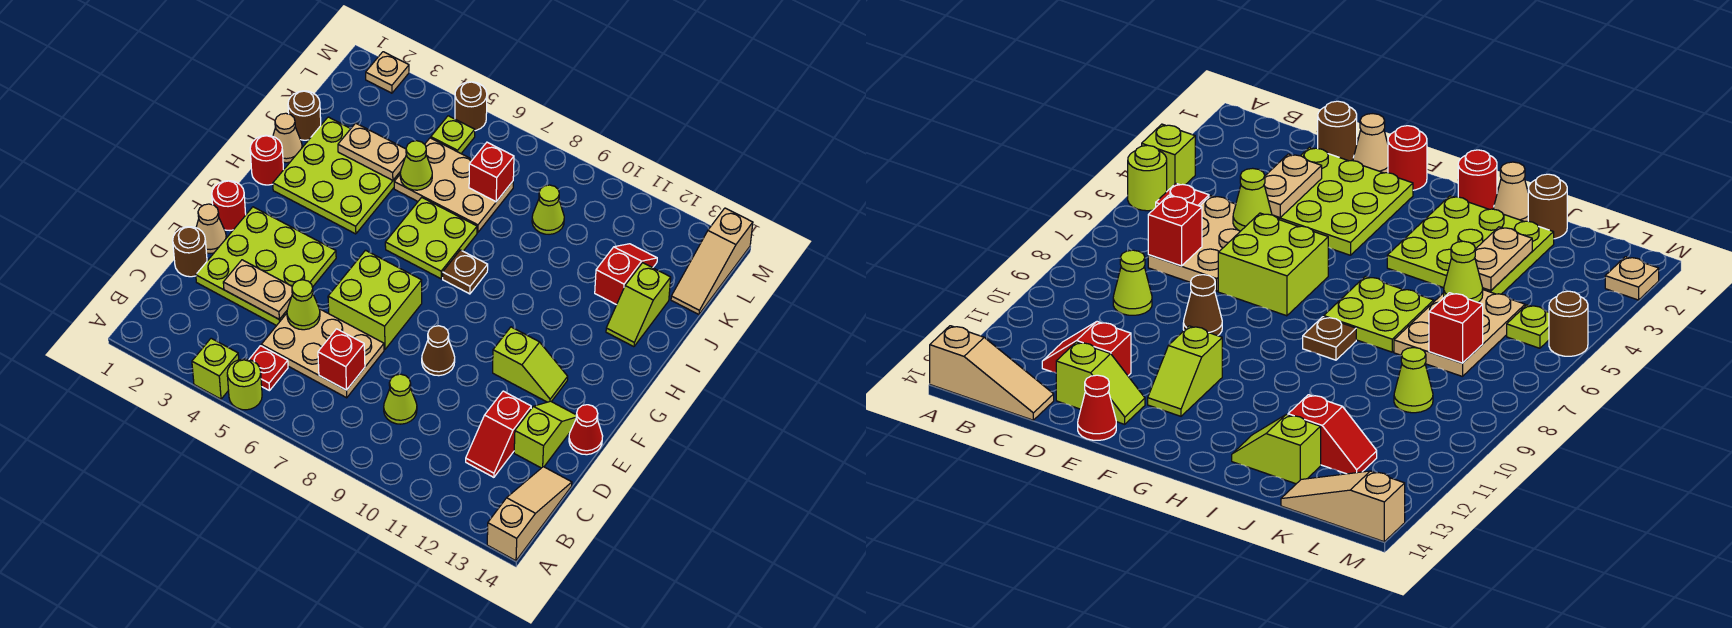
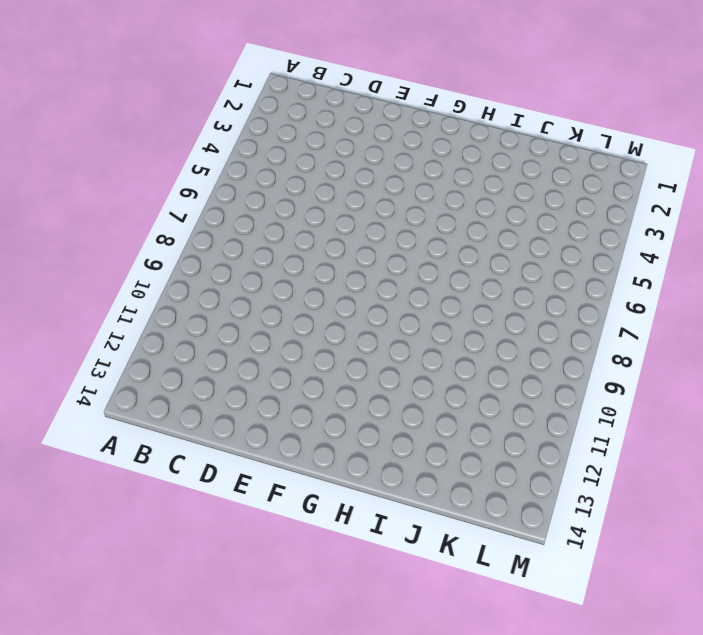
none -> lime 1x1 brick [192,338,239,399]
none -> lime 1x1 round brick [227,359,262,410]
none -> tan 1x3 slope [487,467,572,561]
none -> red 1x1 plate [249,346,288,391]

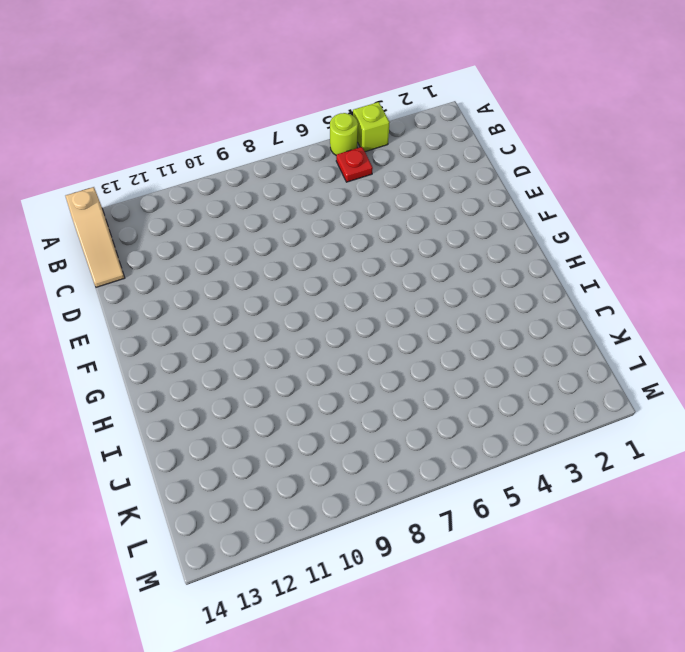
none -> tan 2x3 plate [261,309,384,398]
none -> lime 1x1 cone [384,374,417,424]
none -> red 1x2 slope [466,391,531,477]
none -> brown 1x1 round brick [173,227,207,277]

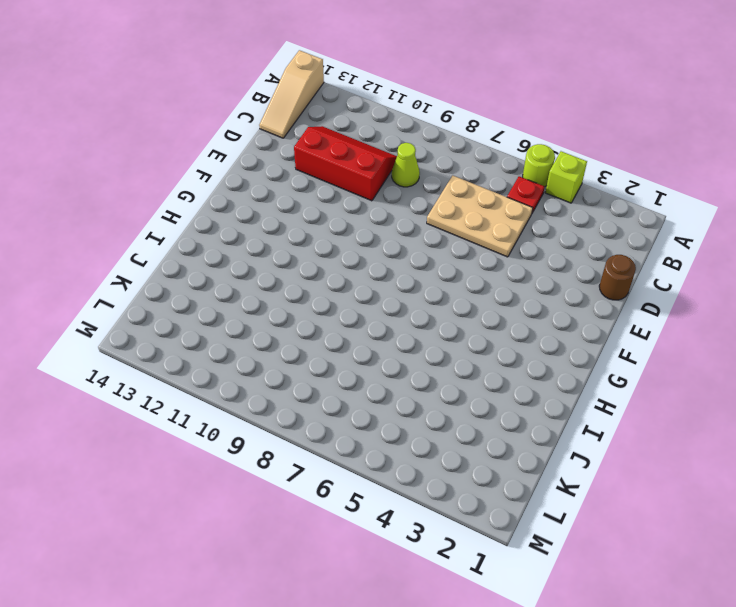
red 2x3 slope [294,126,397,201] -> red 1x2 slope [466,391,531,477]
none -> lime 3x3 plate [196,207,336,326]
none -> lime 1x2 slope [514,401,576,468]
none -> tan 1x1 cone [196,204,226,254]
none -> lime 2x2 brick [328,250,422,349]

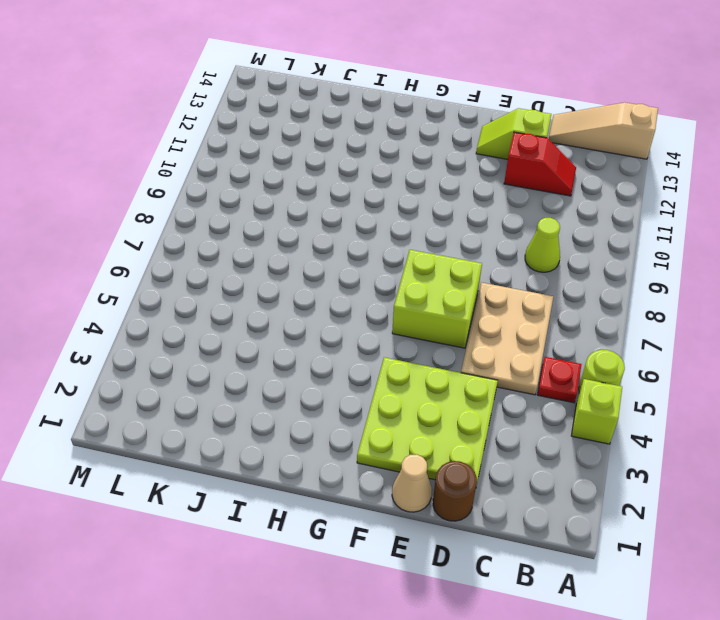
none -> brown 1x1 cone [422,326,455,376]
none -> red 1x1 cone [569,405,603,455]
none -> red 1x1 round brick [212,181,246,230]
none -> lime 1x2 slope [493,327,568,402]

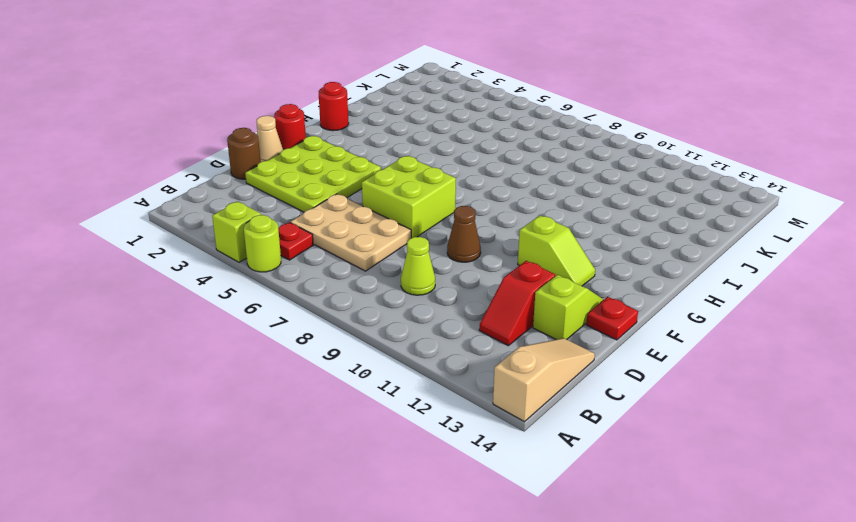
red 1x1 plate [586,297,638,340] -> red 1x1 cone [569,405,603,455]
none -> lime 3x3 plate [273,117,401,234]
none -> lime 2x2 plate [385,197,477,279]
none -> brown 1x1 plate [443,250,488,294]
none -> tan 1x1 cone [273,113,302,163]

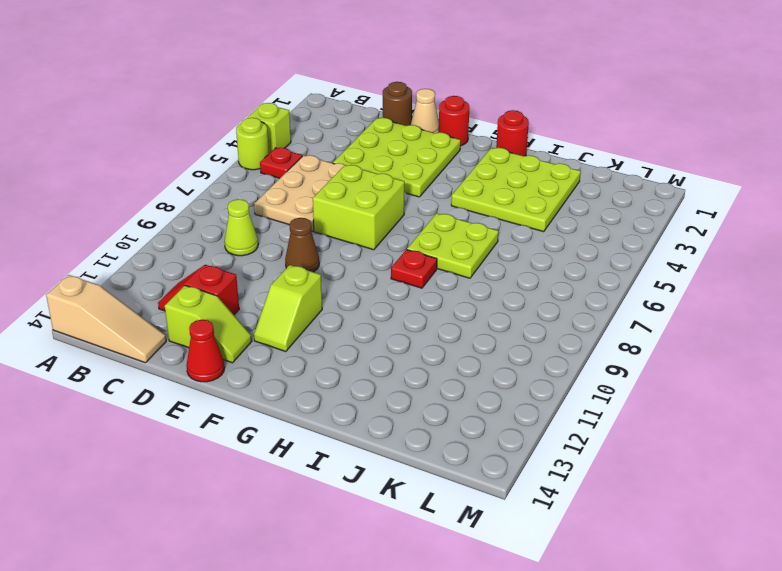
red 1x1 plate [391,250,437,288] -> brown 1x1 plate [443,250,488,294]
none -> tan 1x1 cone [273,113,302,163]
none -> lime 1x2 slope [606,263,671,347]
none -> brown 1x1 round brick [288,91,321,140]
none -> tan 2x3 plate [394,138,513,233]

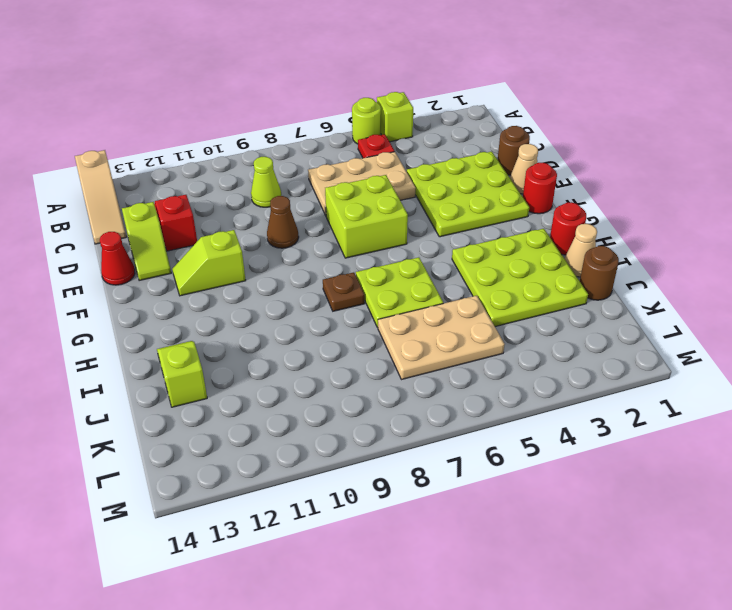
none -> red 1x2 slope [595,244,657,305]
none -> lime 1x1 cone [532,185,564,234]
none -> tan 1x3 slope [671,208,753,315]
none -> lime 1x1 plate [431,116,475,153]

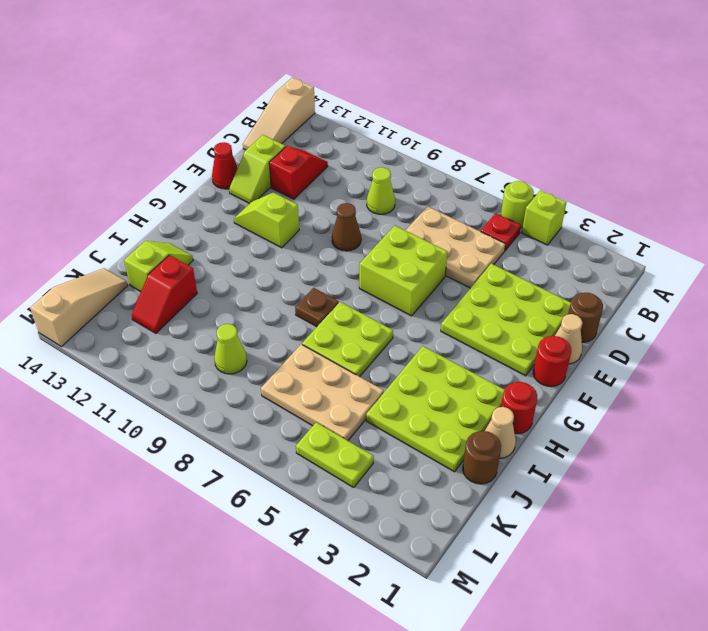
lime 1x2 plate [296,422,374,487] -> lime 1x1 plate [431,116,475,153]
none -> tan 1x1 plate [366,52,409,93]
none -> brown 1x1 round brick [455,82,487,131]
none -> red 1x1 brick [318,329,365,390]
none -> tan 1x2 plate [223,260,292,319]

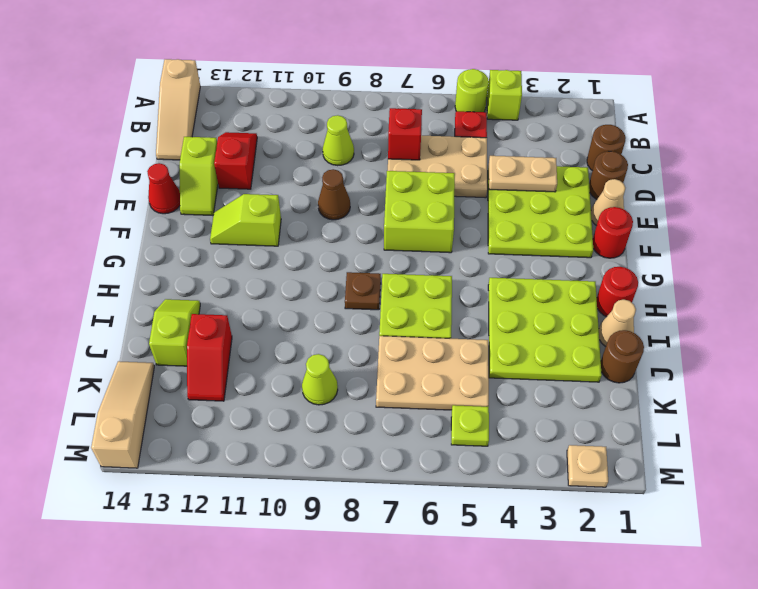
brown 1x1 round brick [587,125,626,171] -> brown 1x1 round brick moved to [455,82,487,131]
none -> lime 1x1 cone [287,280,320,330]
none -> tan 1x2 plate [338,123,406,180]
none -> lime 1x1 cone [400,141,432,190]
none -> red 1x1 brick [469,142,514,202]

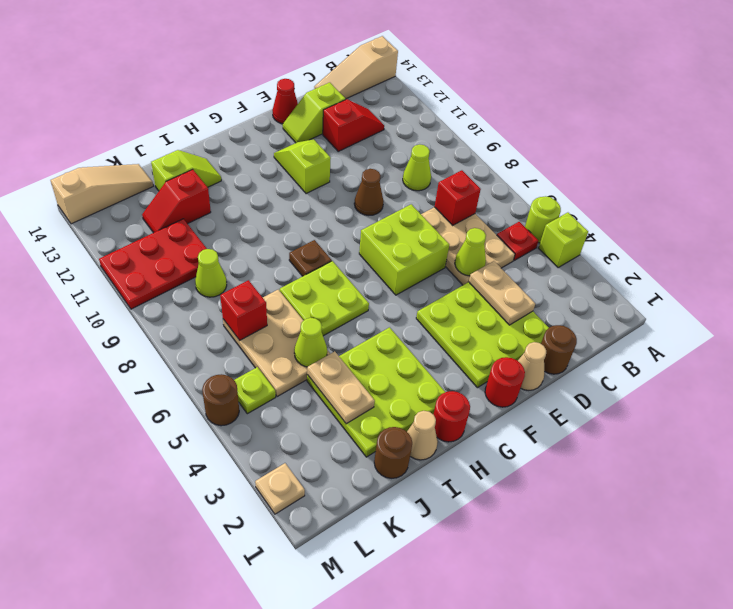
red 2x3 plate [99,219,207,309] -> none

